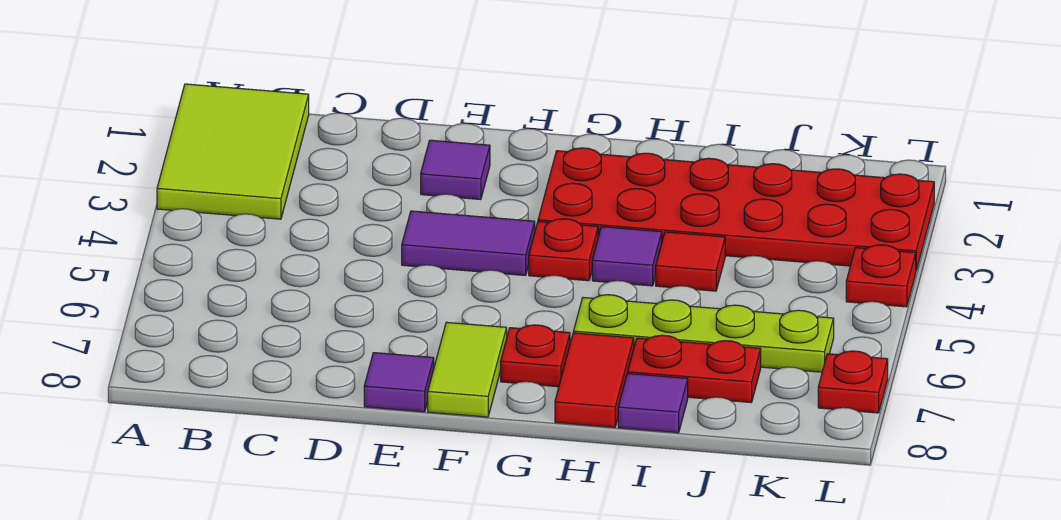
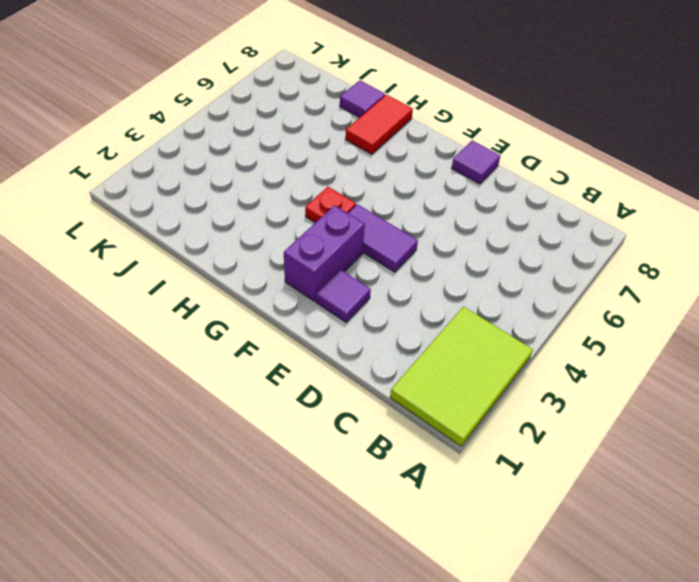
purple 1x2 brick [284,205,365,301] -> none
none -> lime 1x2 tile [428,322,507,417]
none -> red 2x6 plate [538,148,934,270]
none -> red 1x1 plate [501,325,570,387]

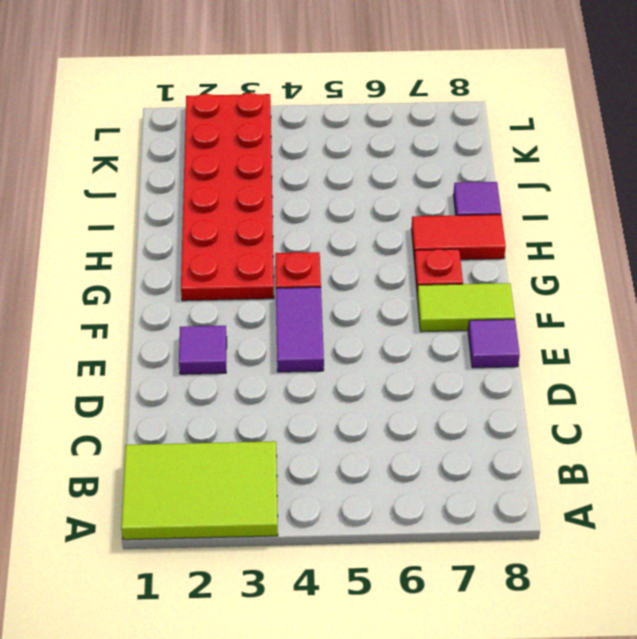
none -> purple 1x1 tile [592,227,662,286]
none -> lime 1x4 plate [574,295,834,372]
none -> red 1x1 tile [656,232,725,291]

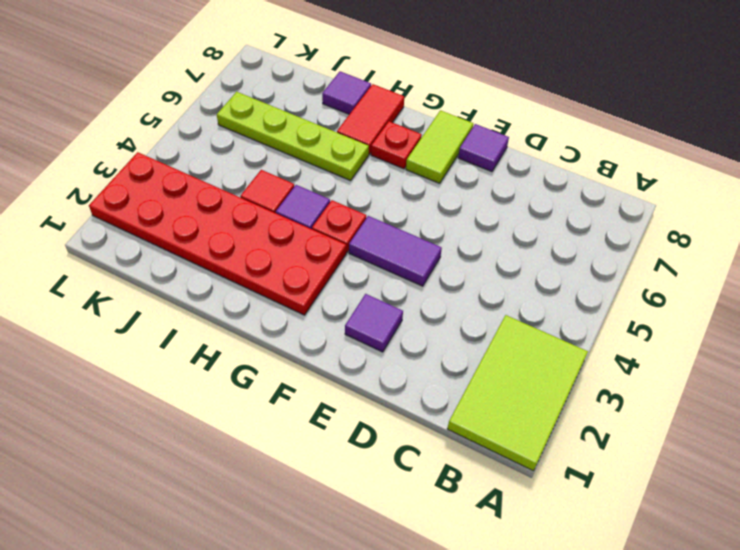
none -> red 1x2 plate [628,335,761,402]
none -> red 1x1 plate [846,245,916,307]
none -> red 1x1 plate [818,351,888,413]

